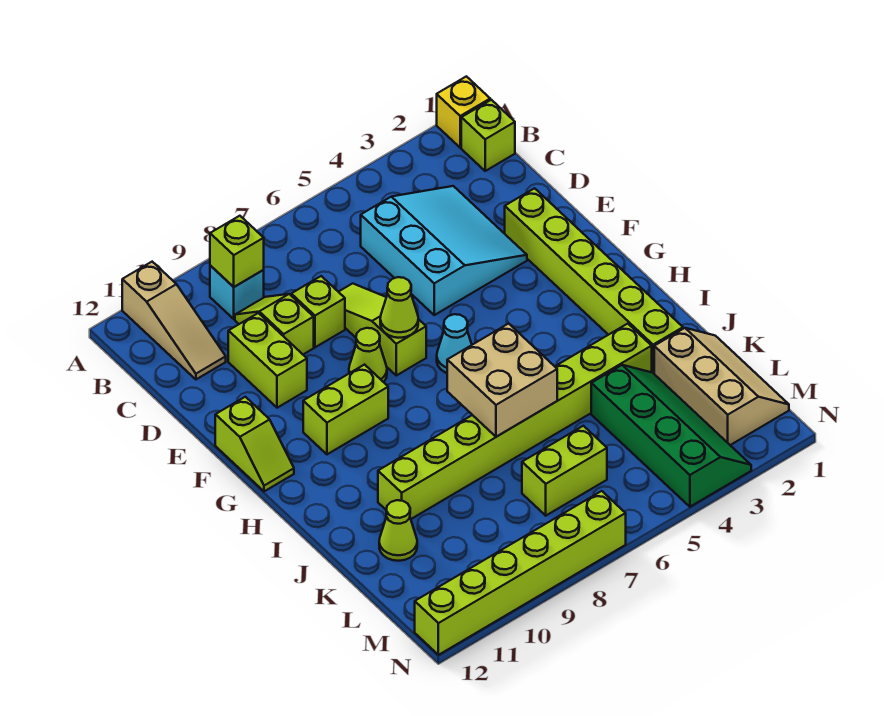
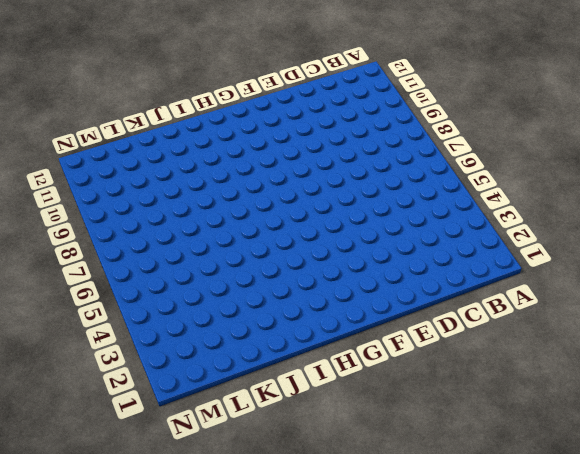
none -> yellow 1x1 brick [437,76,490,148]
none -> tan 1x3 slope [122,262,226,379]
none -> lime 1x1 brick [461,100,515,171]

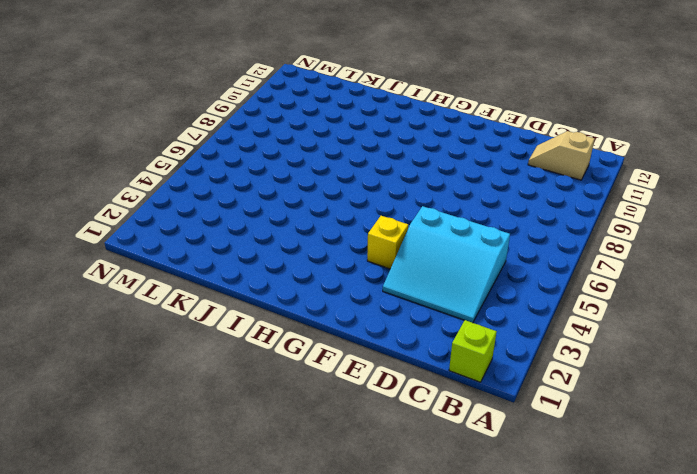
tan 1x2 slope [528,131,594,180] -> tan 1x3 slope [122,262,226,379]
yellow 1x1 brick [367,216,408,269] -> yellow 1x1 brick moved to [437,76,490,148]
none -> cyan 1x1 brick [210,266,264,319]
none -> lime 1x2 slope [235,294,314,354]
none -> lime 1x3 slope [339,283,426,375]

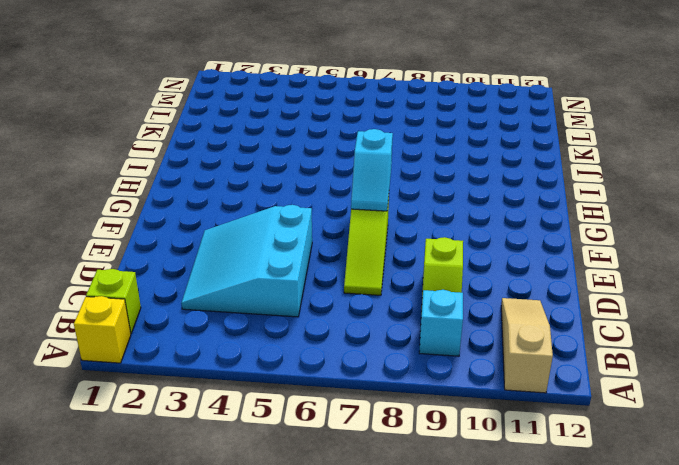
cyan 1x2 slope [351,129,393,211] -> lime 1x1 cone [380,277,418,338]
none -> lime 1x1 brick [291,276,345,347]
none -> lime 1x2 brick [228,313,307,408]
none -> lime 1x6 brick [505,188,683,373]

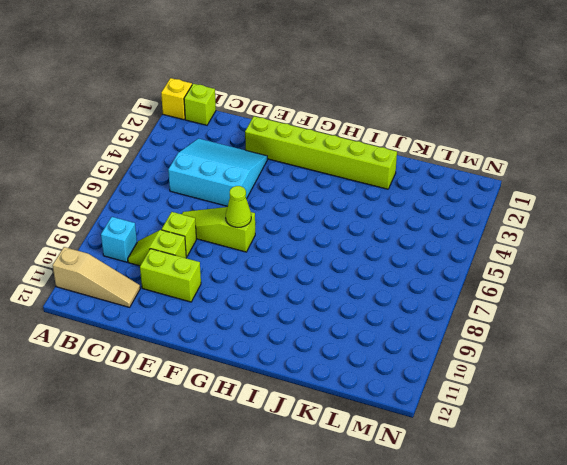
none -> lime 1x1 cone [349,328,387,382]
none -> lime 1x2 slope [215,397,294,491]
none -> cyan 1x1 cone [437,314,472,373]

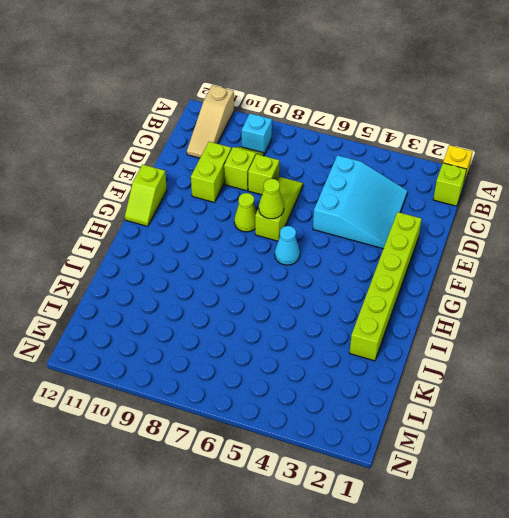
none -> lime 1x2 brick [303,365,388,454]
none -> lime 1x8 brick [378,324,652,519]
none -> tan 2x3 slope [654,328,789,445]

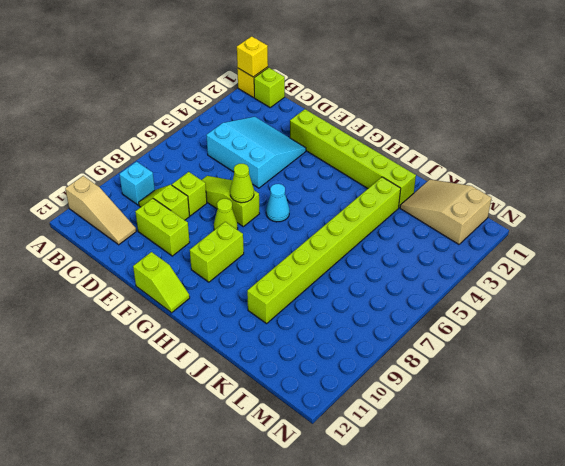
yellow 1x1 brick [237,36,268,77] -> none
tan 2x3 slope [400,180,491,244] -> tan 2x3 slope turned to [654,328,789,445]
none -> green 2x4 slope [591,365,751,507]
none -> lime 1x1 cone [379,500,417,561]
none -> lime 1x2 brick [522,426,607,516]

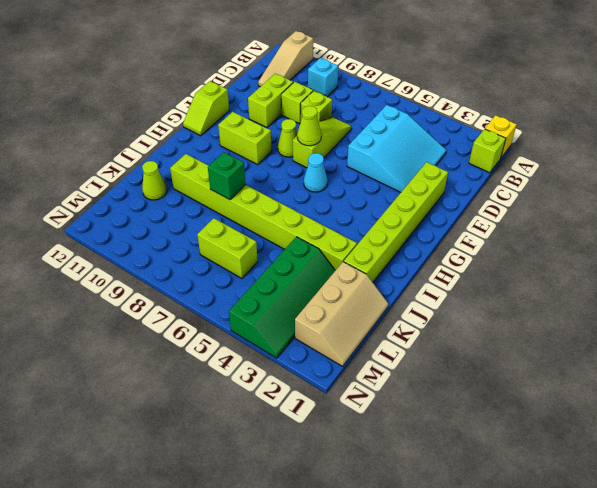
green 1x1 brick [208,152,246,200] -> none
none -> lime 1x6 brick [415,491,626,655]
none -> lime 1x1 brick [210,216,264,287]
none -> tan 2x2 brick [447,323,557,437]

